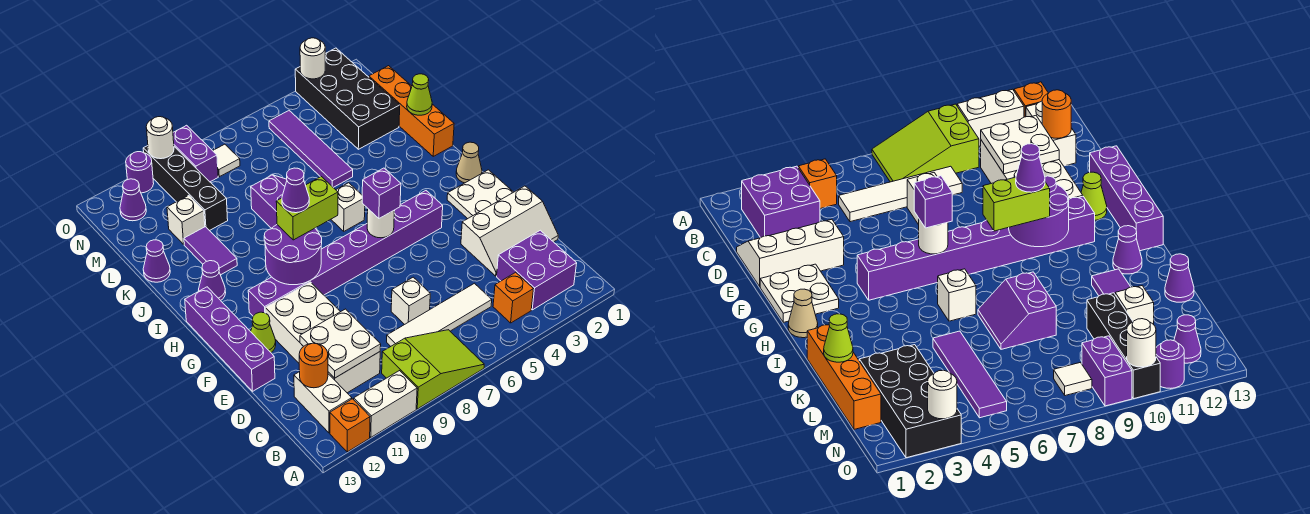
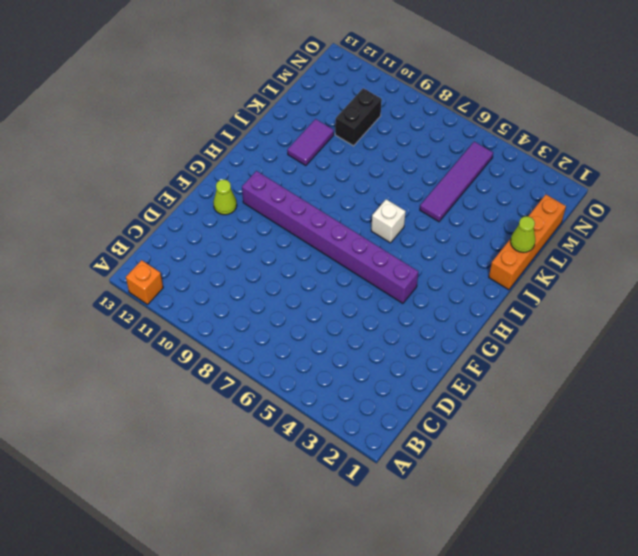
black 1x2 brick [335,88,382,146] -> black 1x4 brick [143,146,228,231]
none -> lime 2x3 slope [382,330,484,409]
none -> white 1x2 brick [354,371,417,437]
none -> purple 2x2 brick [497,230,577,310]
none -> orange 1x1 brick [493,272,533,323]

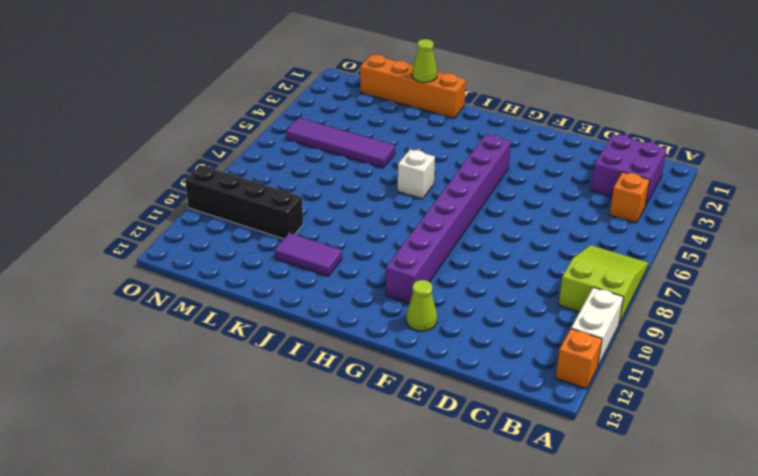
none -> white 1x2 brick [294,372,352,433]
none -> white 1x4 tile [387,283,492,346]
none -> white 2x4 brick [265,282,380,393]
none -> white 2x3 slope [461,186,558,276]

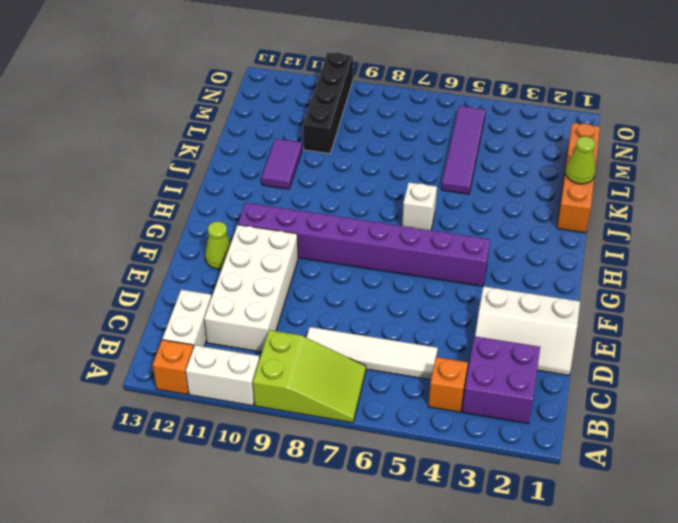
none -> white 1x1 brick [391,277,430,325]
none -> purple 1x4 brick [185,287,275,391]
none -> white 2x2 plate [447,170,513,219]
none -> tan 1x1 cone [456,142,482,183]

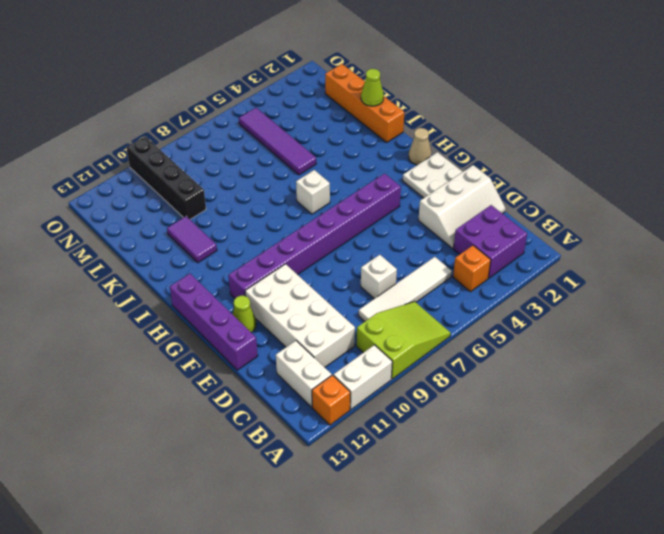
none -> purple 1x1 cone [199,261,226,300]
none -> purple 2x2 slope [251,175,287,228]
none -> purple 1x1 cone [143,240,170,282]
none -> black 2x4 brick [295,48,400,149]

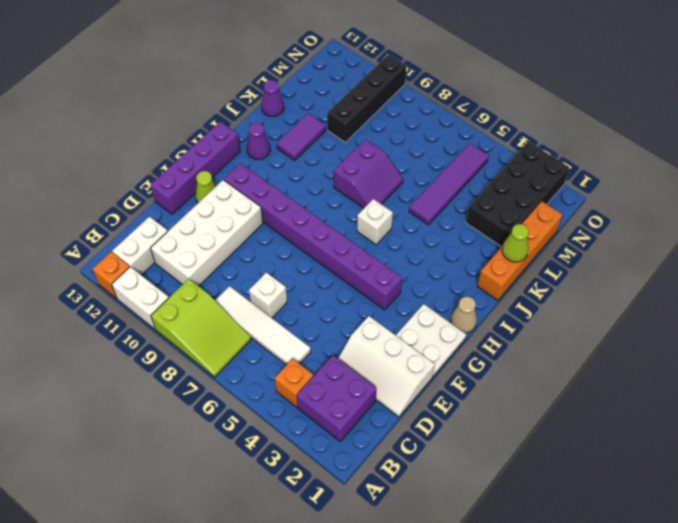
none -> white 1x1 brick [167,195,205,244]
none -> white 1x1 tile [213,144,240,177]
none -> purple 1x2 brick [173,125,218,182]
none -> purple 1x1 cone [120,179,146,221]

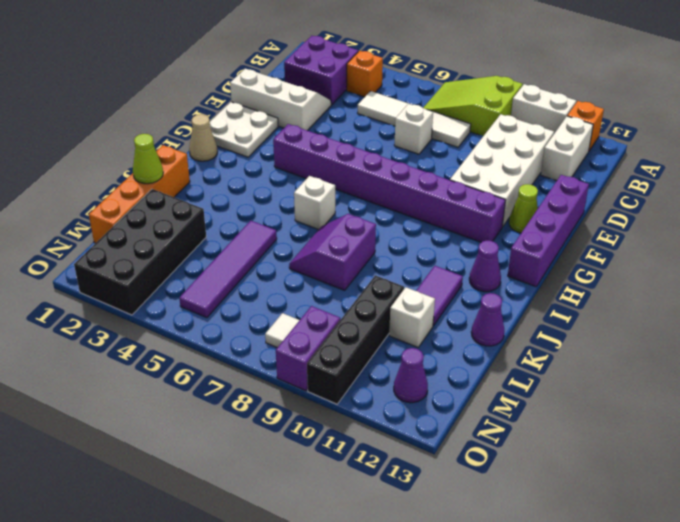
none -> purple 1x1 round brick [126,152,154,193]
none -> white 2x2 plate [300,309,381,378]
none -> orange 1x1 round brick [299,343,328,388]
none -> white 1x1 round brick [367,209,394,238]

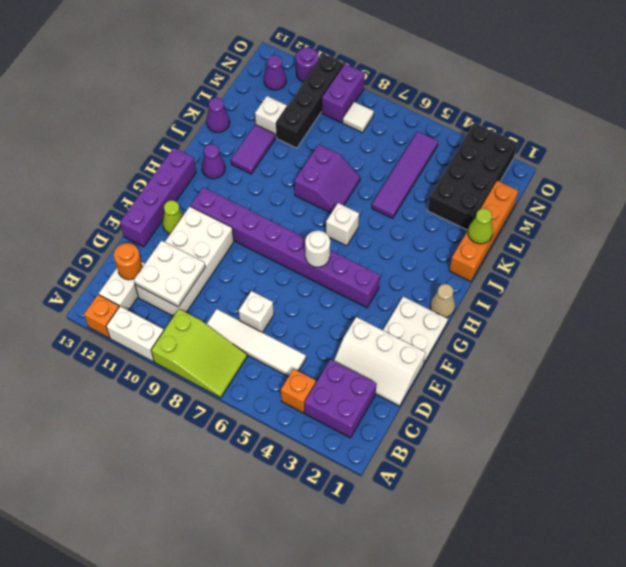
none -> purple 2x2 round brick [264,225,322,285]
none -> white 1x1 round brick [300,38,325,79]
none -> white 1x1 round brick [146,117,174,159]
none -> purple 1x1 brick [362,168,401,218]

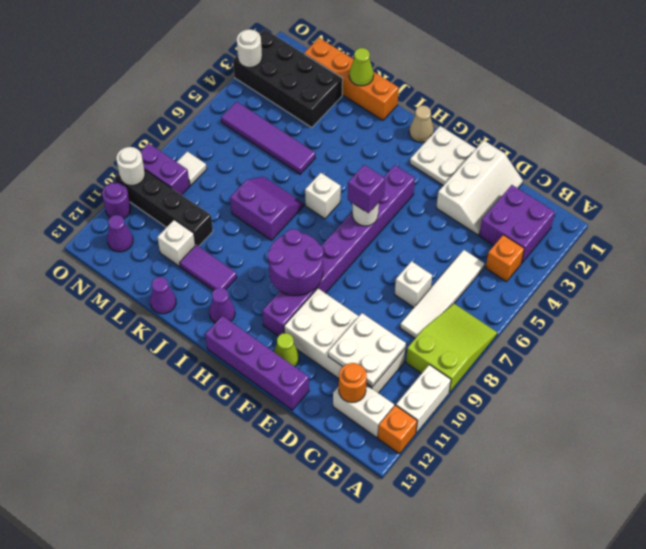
none -> lime 1x2 brick [276,177,338,240]
none -> purple 1x1 cone [282,168,309,213]

